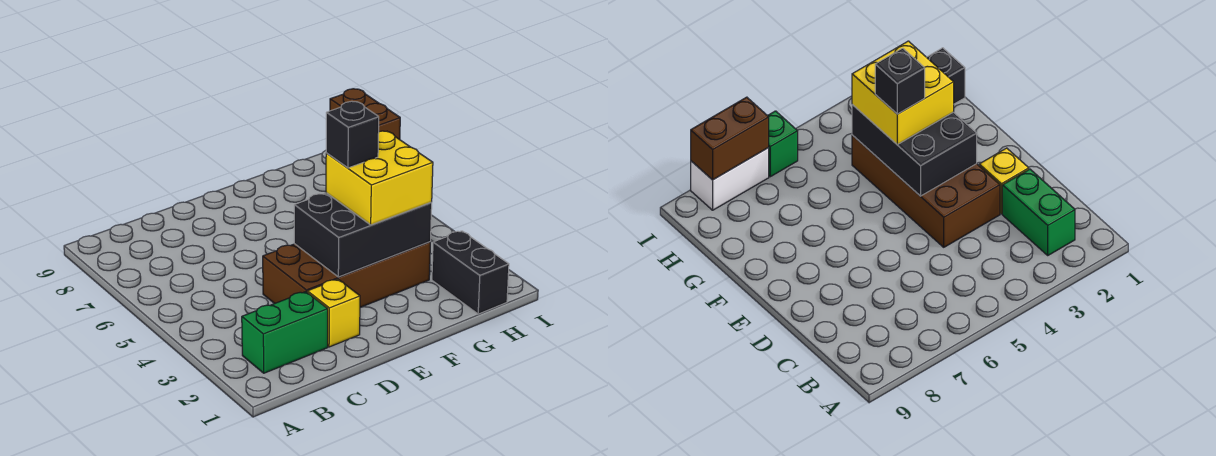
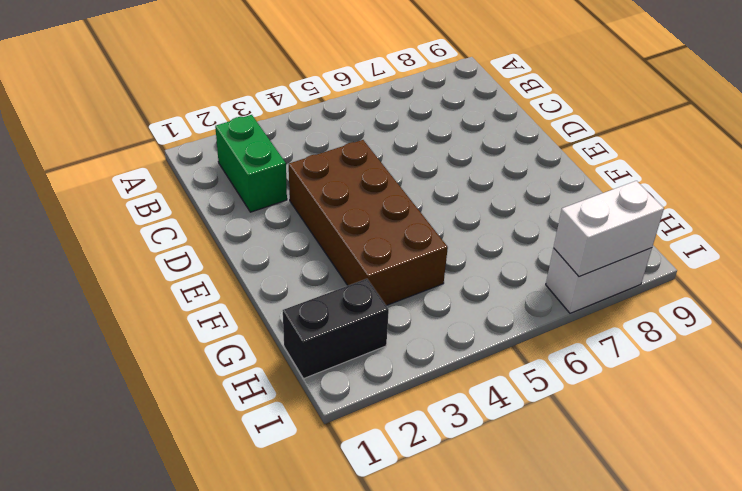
white 1x2 brick [554,181,664,277] -> brown 1x2 brick [330,89,400,140]
none -> yellow 1x1 brick [307,279,360,347]
none -> green 1x1 brick [768,111,798,177]

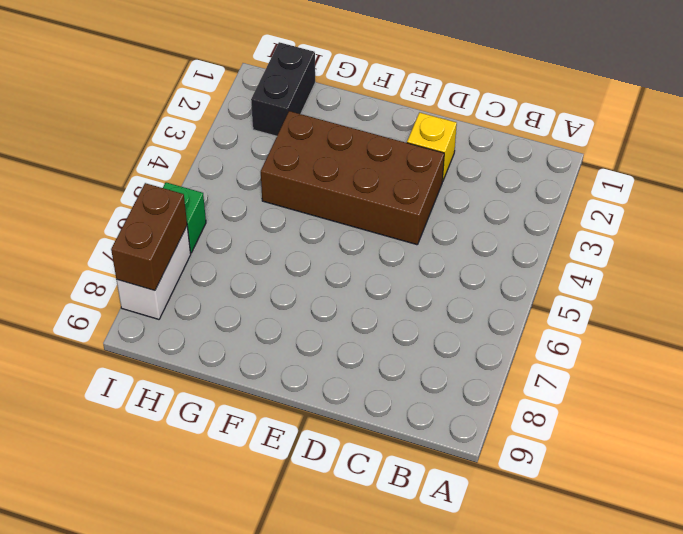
none -> green 1x2 brick [242,292,328,373]
none -> black 2x3 brick [294,193,432,277]

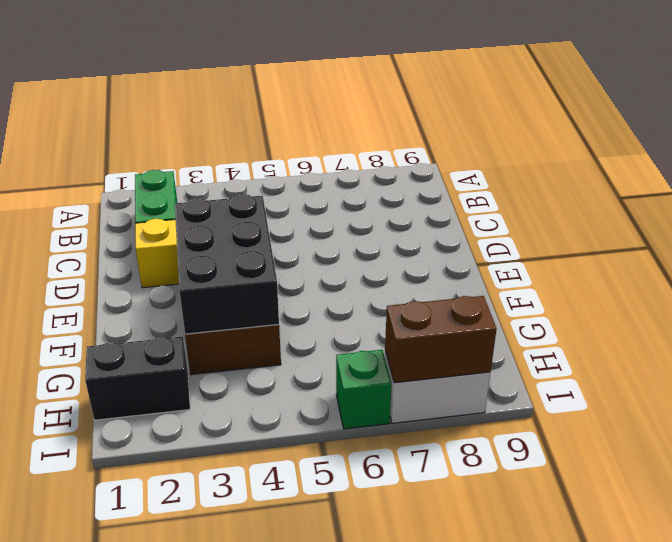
none -> yellow 2x2 brick [326,131,433,225]
none -> black 1x1 brick [326,101,379,168]

